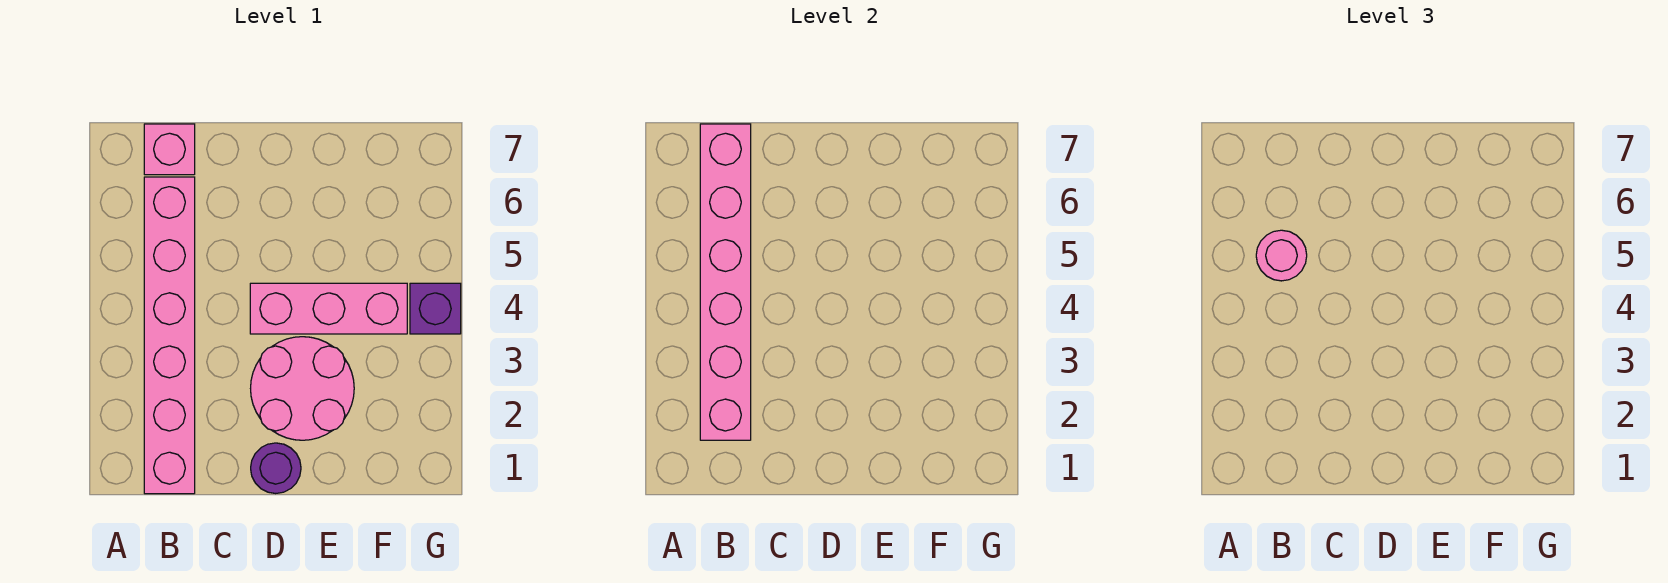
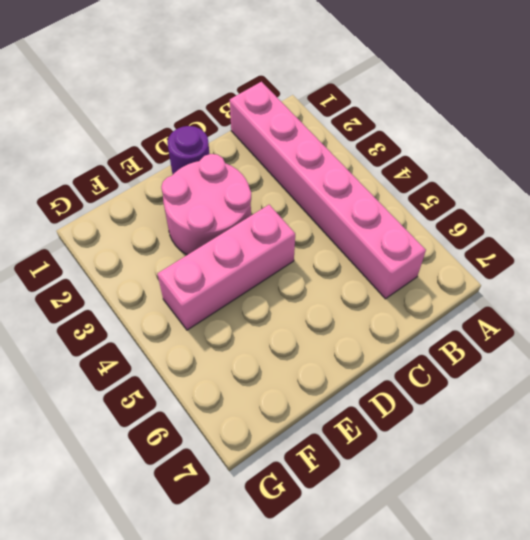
none -> pink 1x1 brick [144,124,195,175]
none -> purple 1x1 brick [410,283,461,334]

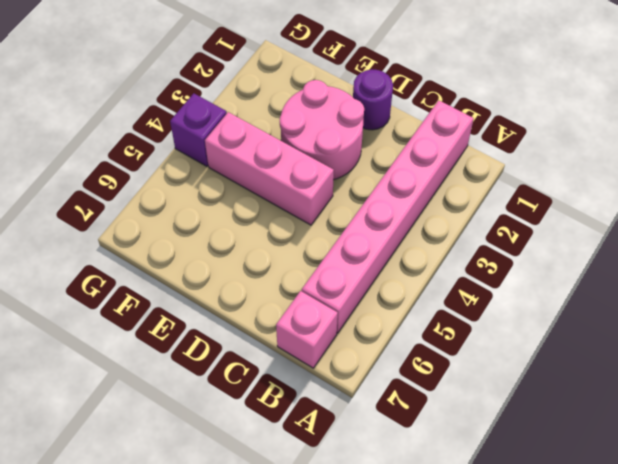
none -> pink 1x6 brick [700,124,751,440]
none -> pink 1x1 round brick [1256,230,1307,281]

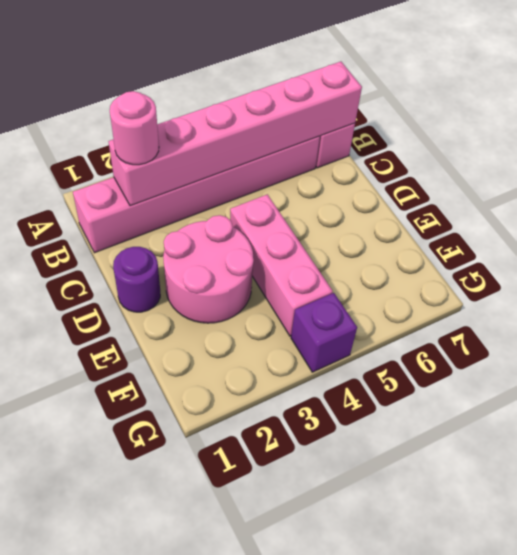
pink 1x1 round brick [110,91,159,165] -> pink 1x1 round brick moved to [1256,230,1307,281]

